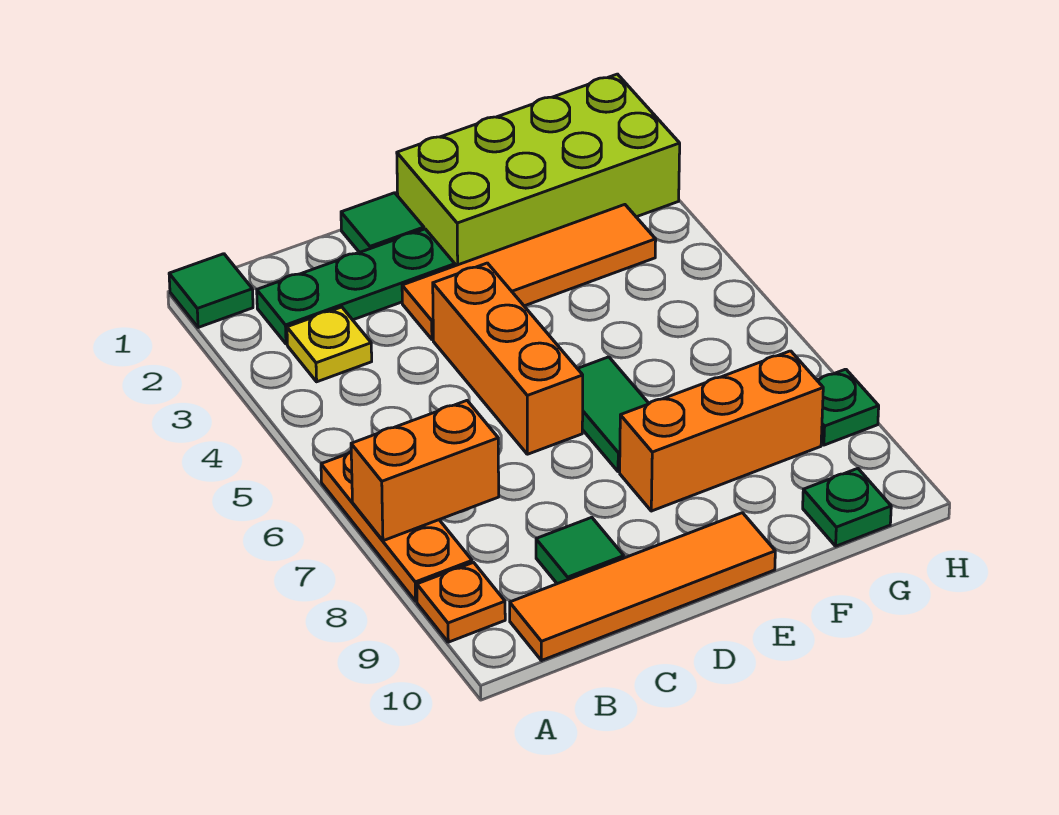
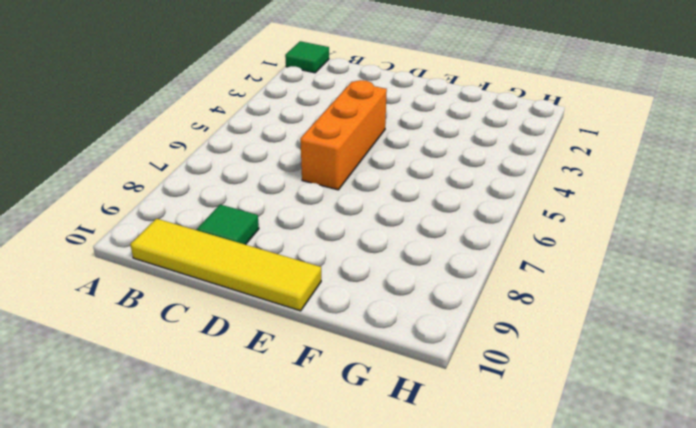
yellow 1x4 tile [130,219,321,311] -> orange 1x4 tile [510,513,775,661]
none -> orange 1x3 plate [321,452,472,601]
none -> orange 1x1 plate [417,563,505,642]
none -> green 1x3 plate [257,229,455,344]

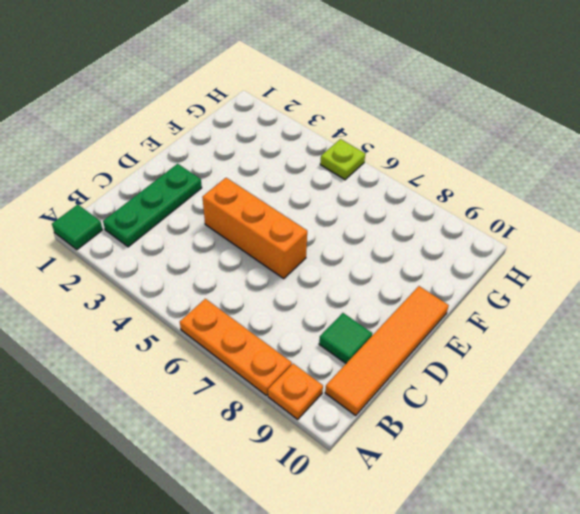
lime 1x1 plate [320,139,365,180] -> none
none -> yellow 1x1 plate [287,307,372,382]
none -> green 1x1 tile [341,193,424,253]
none -> orange 1x4 tile [402,205,656,340]

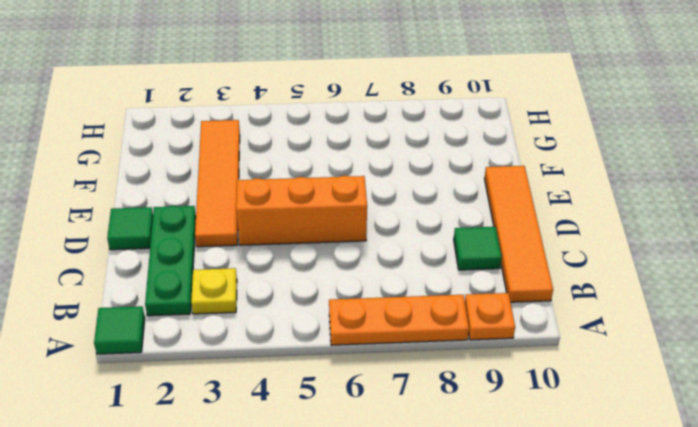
none -> lime 2x4 brick [397,74,680,266]
none -> green 1x2 tile [577,357,649,472]
none -> orange 1x3 brick [620,351,823,511]

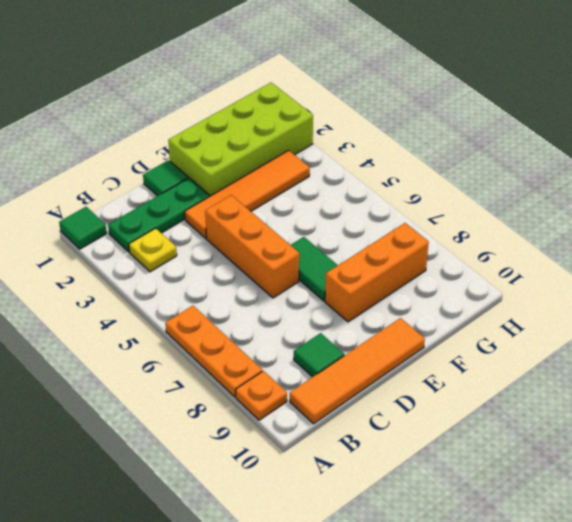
none -> green 1x1 plate [803,468,891,546]
none -> green 1x1 plate [817,369,879,445]
none -> orange 1x2 brick [351,401,499,541]

